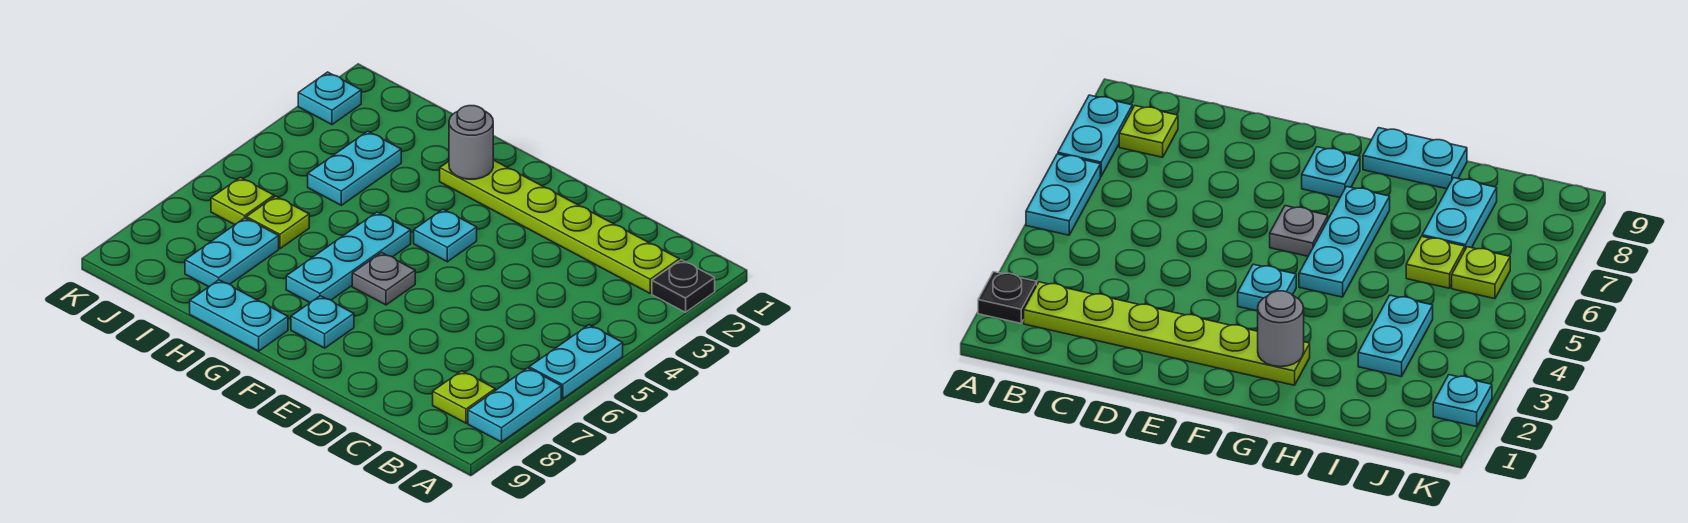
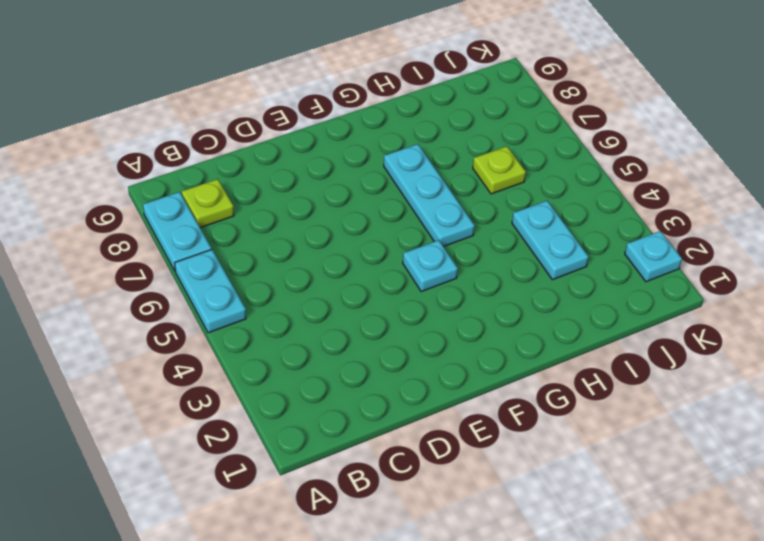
none -> black 1x1 plate [652,260,715,312]
none -> lime 1x6 plate [440,160,679,293]
none -> grey 1x1 plate [352,252,415,305]

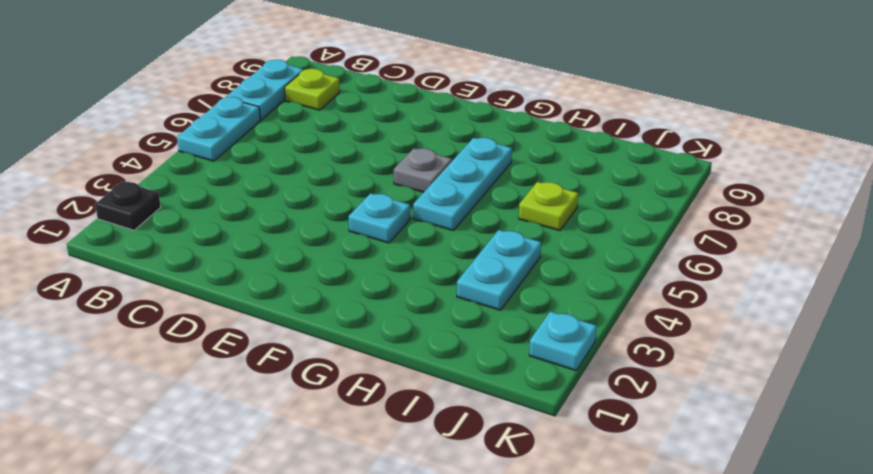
none -> lime 1x6 plate [440,160,679,293]
none -> cyan 1x1 plate [291,296,354,348]
none -> cyan 1x2 plate [190,280,288,351]

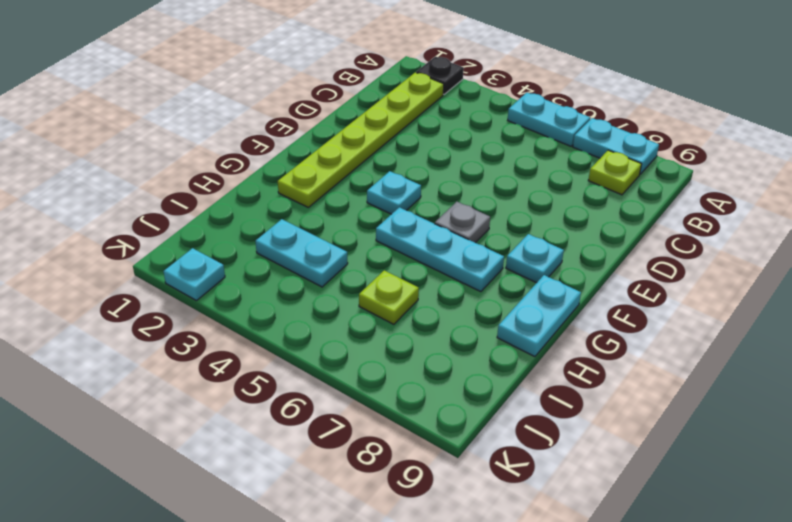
none -> cyan 1x2 plate [185,218,279,287]
none -> lime 1x1 plate [211,177,274,225]
none -> grey 1x1 round brick [449,106,493,179]

